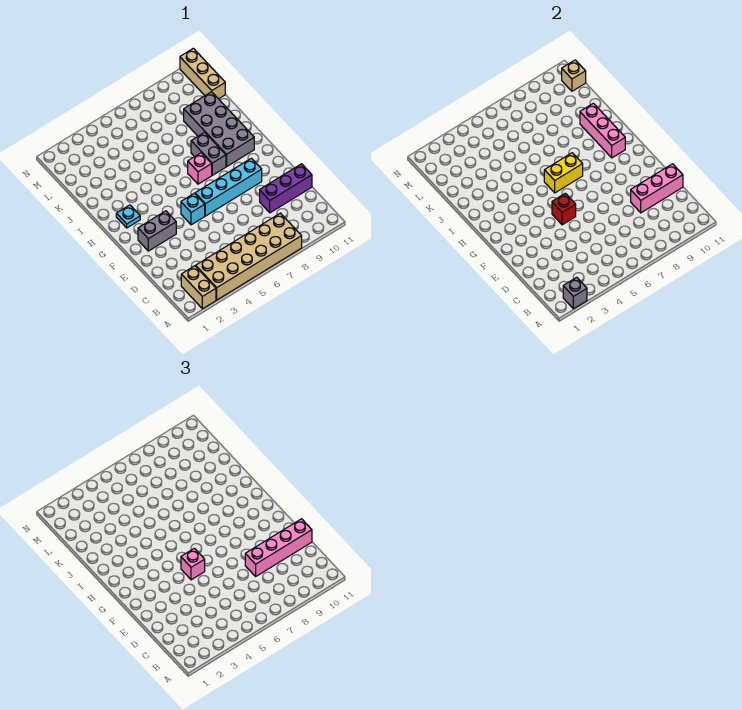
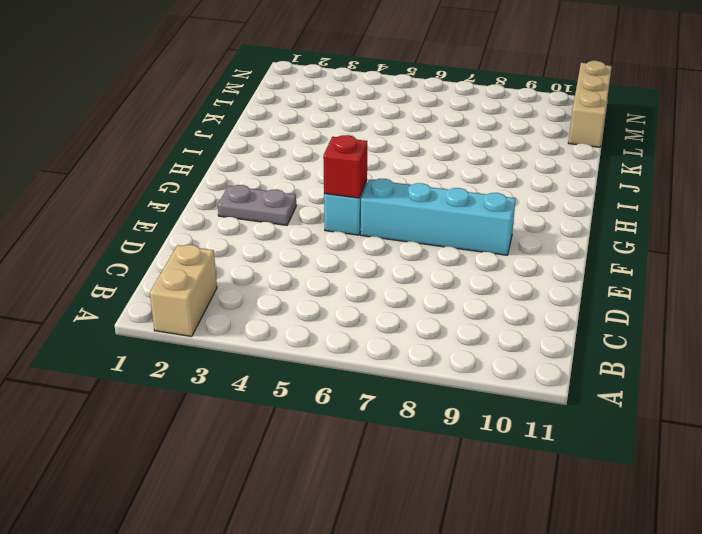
grey 1x2 plate [218,185,296,225] -> grey 1x2 brick [138,211,176,251]
none -> tan 2x6 brick [196,213,302,300]
none -> purple 1x3 brick [260,164,312,213]
none -> cyan 1x1 plate [116,205,140,228]

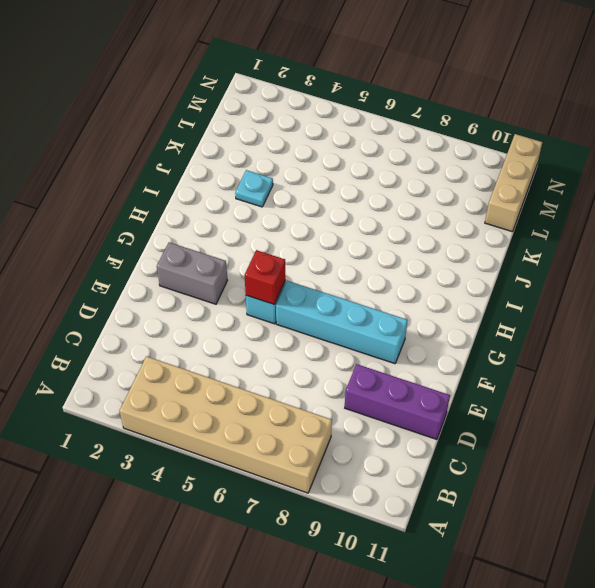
cyan 1x1 plate [235,170,273,207] -> cyan 1x1 plate moved to [116,205,140,228]
none -> tan 1x2 brick [181,266,216,309]
none -> pink 1x1 brick [188,153,212,184]
none -> grey 1x2 brick [191,132,226,175]

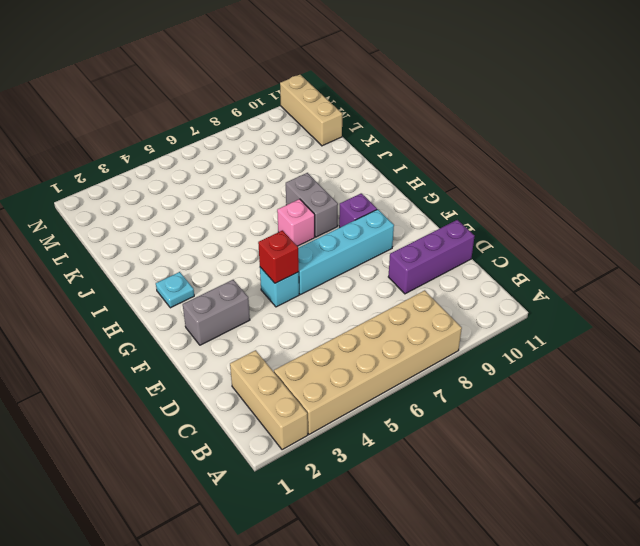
tan 1x3 brick [230,350,308,450] -> tan 1x2 brick [181,266,216,309]
purple 1x1 brick [339,193,377,227] -> none
none -> grey 2x4 brick [184,92,254,166]
none -> grey 1x1 brick [563,277,587,309]
none -> pink 1x3 brick [631,164,683,213]

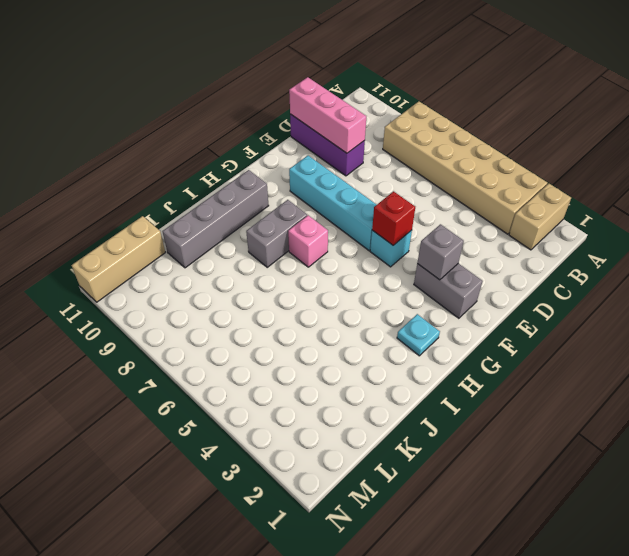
grey 1x1 brick [417,224,464,280] -> grey 1x1 brick moved to [563,277,587,309]
grey 1x4 brick [163,170,269,268] -> grey 2x4 brick [184,92,254,166]
none -> yellow 1x2 brick [544,153,583,193]
none -> pink 1x3 brick [580,103,625,158]
none -> tan 1x1 brick [562,60,586,91]

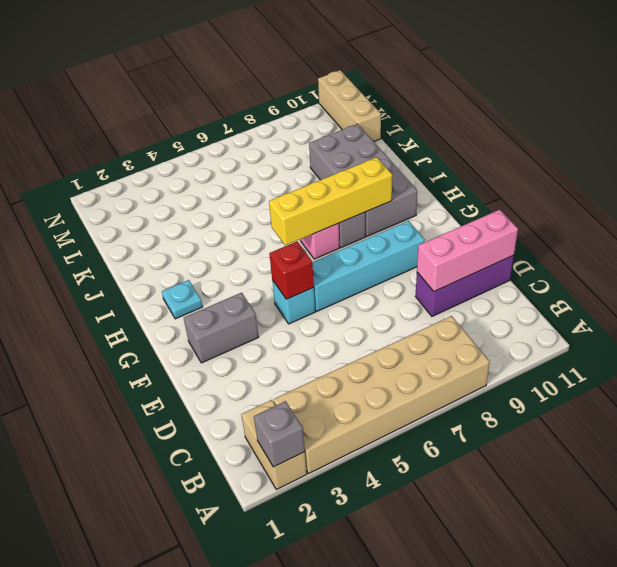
yellow 1x4 brick [269,157,392,246] -> yellow 1x2 brick [544,153,583,193]
none -> pink 1x3 brick [580,103,625,158]
none -> tan 1x1 brick [562,60,586,91]
none -> pink 1x4 brick [245,519,312,576]

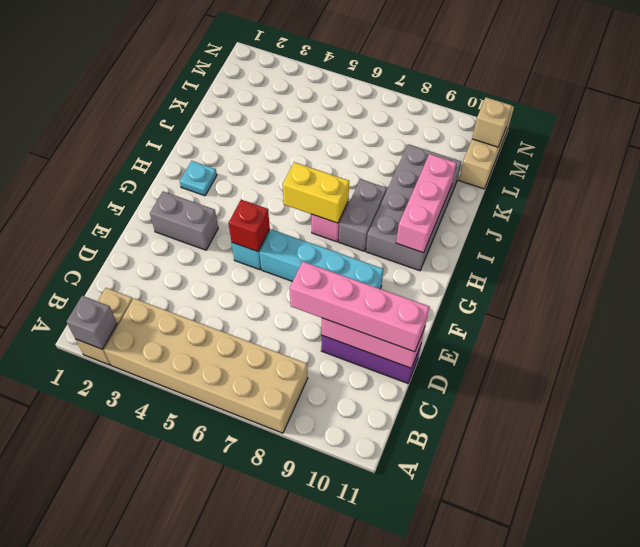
none -> pink 1x1 brick [181,548,205,580]

